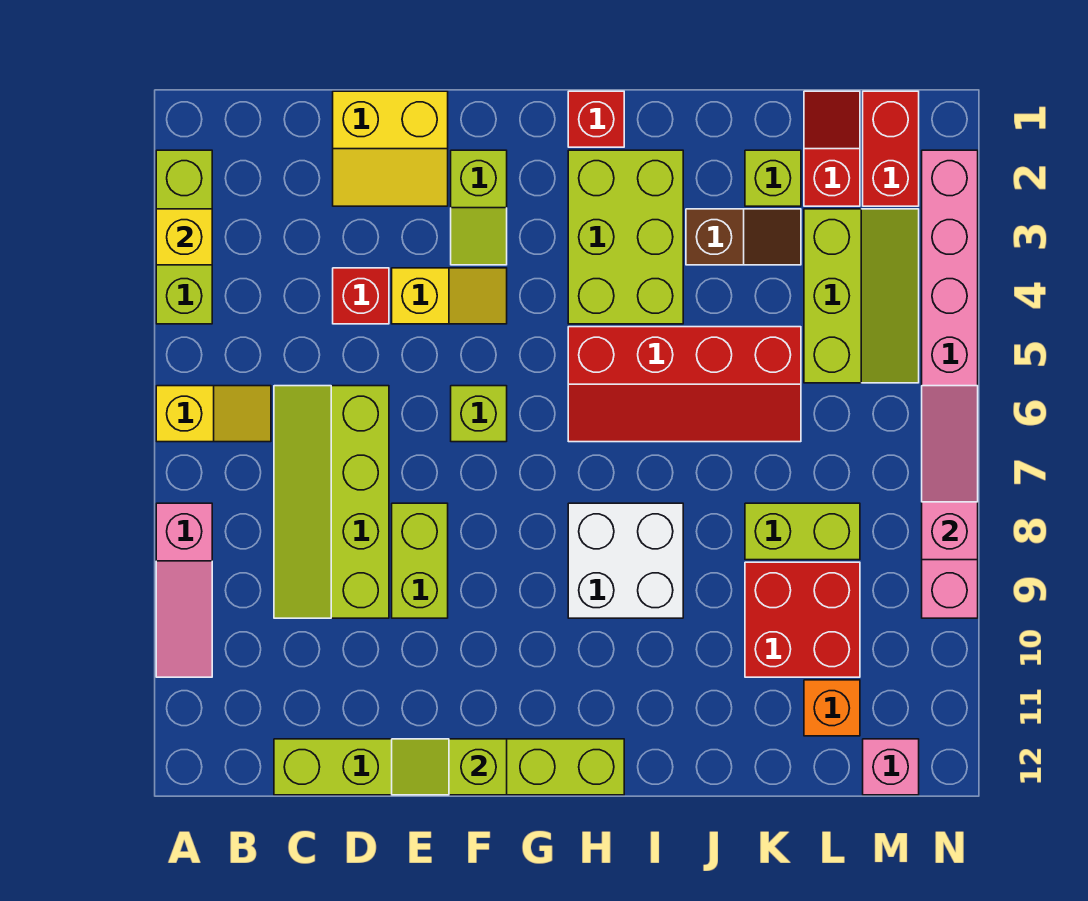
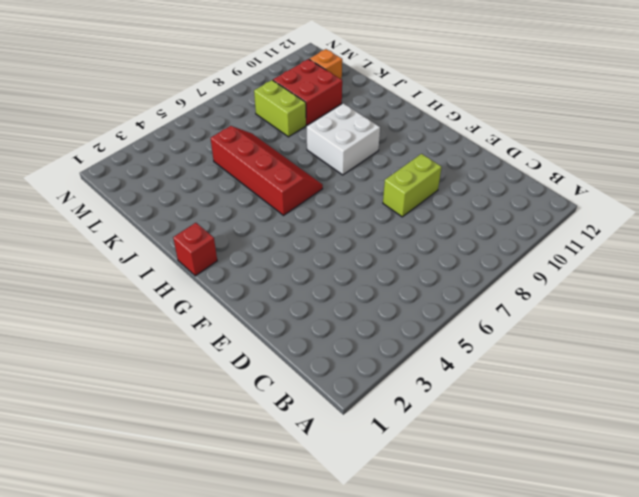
none -> lime 1x3 brick [156,150,212,324]
none -> yellow 1x2 slope [156,386,271,442]
none -> pink 1x3 slope [156,503,212,677]

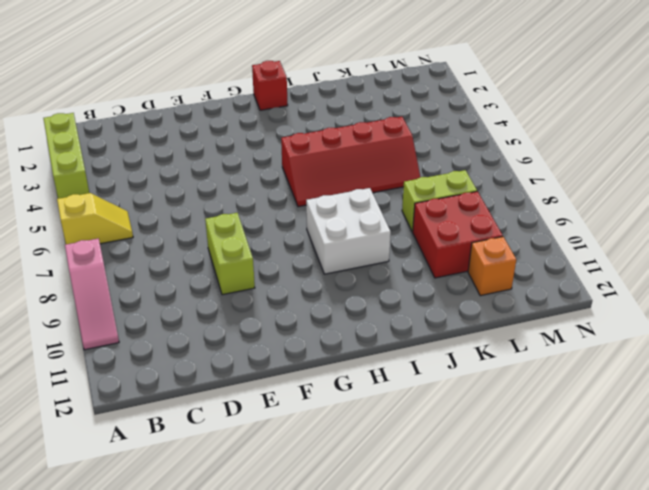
none -> lime 2x4 slope [274,386,389,618]
none -> lime 1x6 brick [274,739,624,795]
none -> yellow 2x2 slope [333,91,448,206]

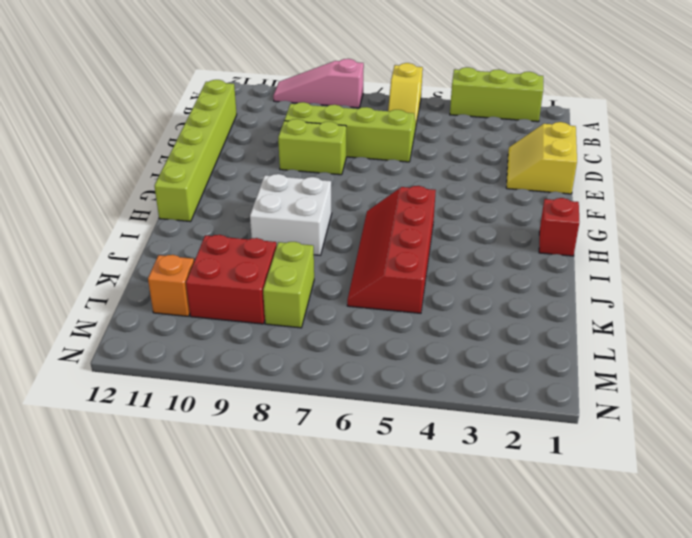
none -> red 1x1 brick [333,268,389,324]
none -> yellow 1x2 slope [392,268,507,324]
none -> lime 1x2 slope [451,150,507,265]

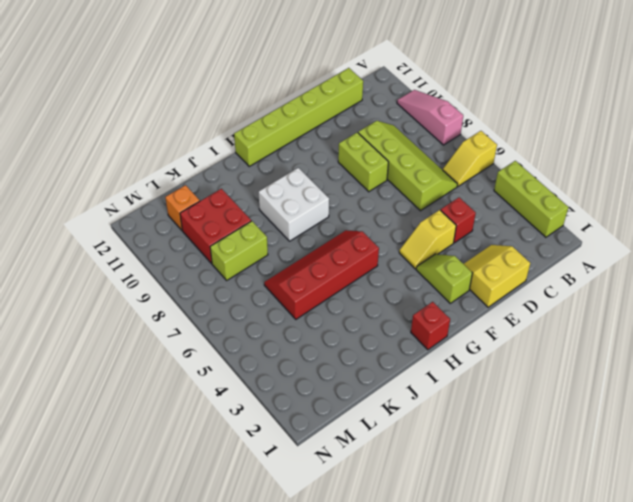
none -> lime 1x1 brick [451,386,507,442]
none -> lime 2x3 brick [568,150,683,324]
none -> brown 1x2 slope [686,209,801,265]

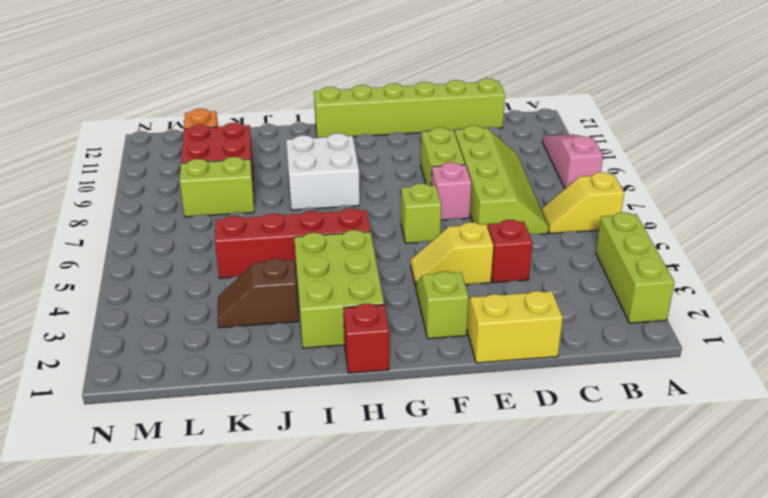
pink 1x1 brick [431,162,472,220] -> pink 1x1 brick moved to [863,739,919,795]
none -> lime 1x1 brick [745,150,801,206]
none -> red 1x2 slope [804,91,860,206]
none -> lime 2x3 slope [804,209,919,383]

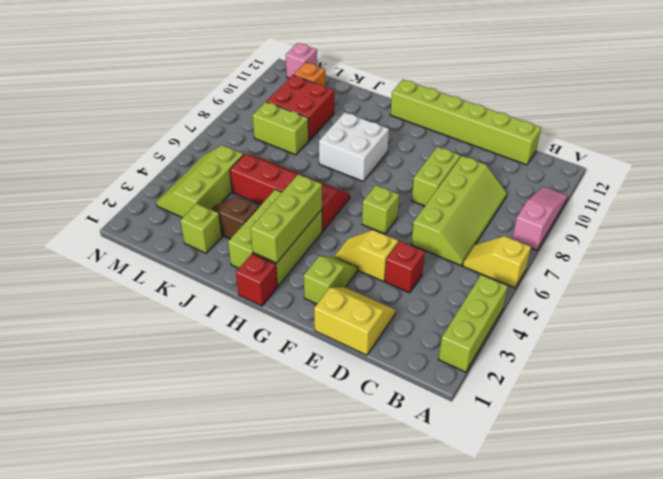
lime 1x3 brick [251,174,322,263] -> none
none -> red 1x2 slope [804,91,860,206]
none -> red 1x2 brick [863,91,919,206]
none -> pink 1x8 brick [922,150,978,618]

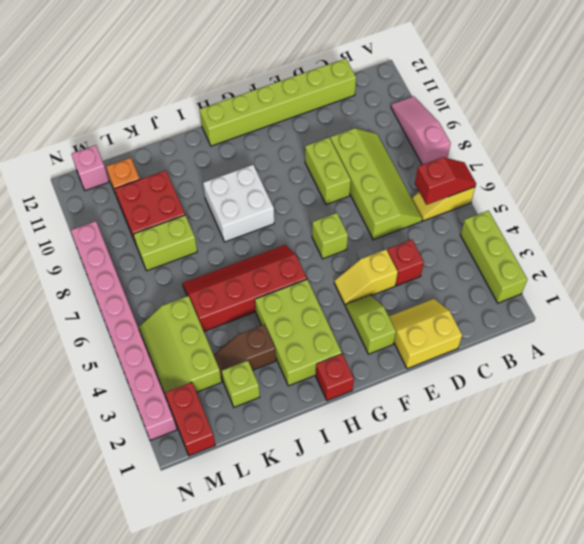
red 1x2 slope [415,157,476,205] -> red 1x2 slope turned to [804,91,860,206]
none -> yellow 1x1 brick [156,209,212,265]
none -> lime 1x2 slope [392,739,507,795]
none -> pink 1x3 slope [922,386,978,560]

